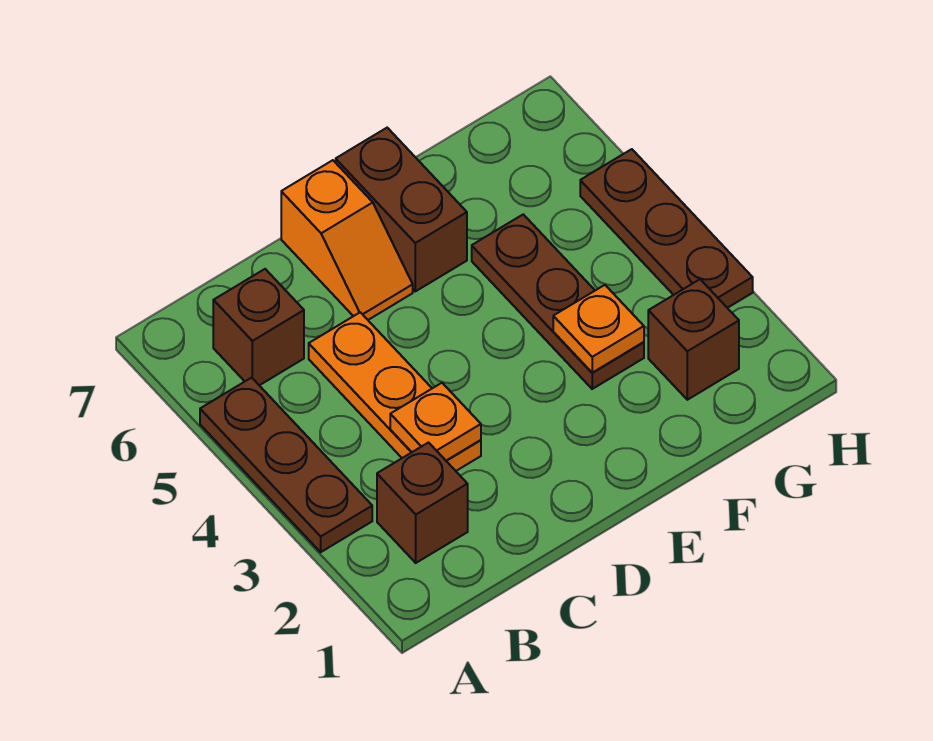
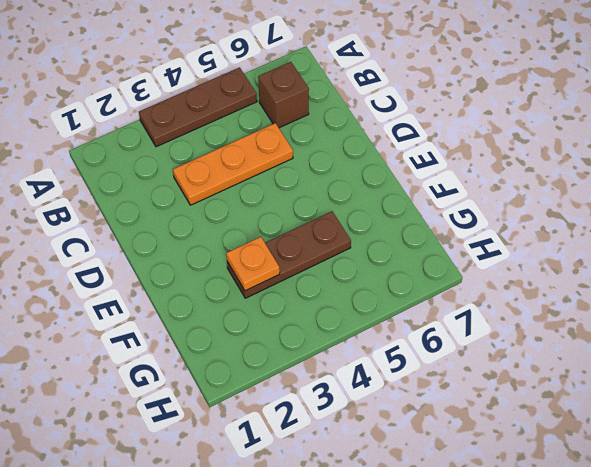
none -> brown 1x1 brick [377,443,468,563]
none -> orange 1x2 slope [281,160,413,320]

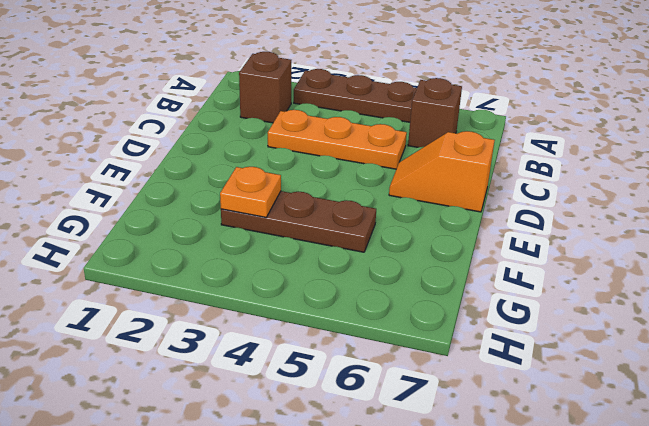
none -> brown 1x2 brick [336,128,467,291]
none -> brown 1x1 brick [648,279,739,400]

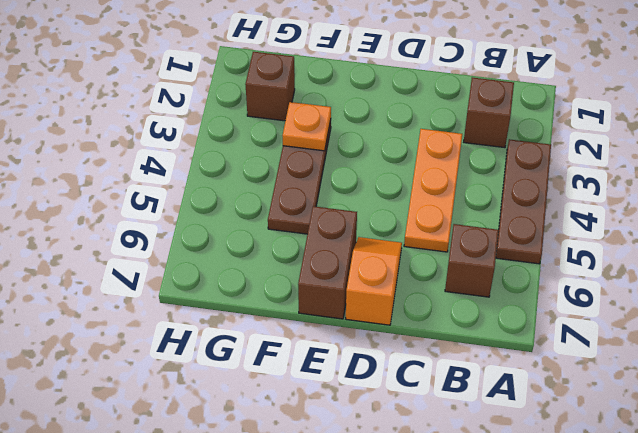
none -> brown 1x3 plate [580,149,753,308]
none -> orange 1x1 plate [390,383,481,460]

